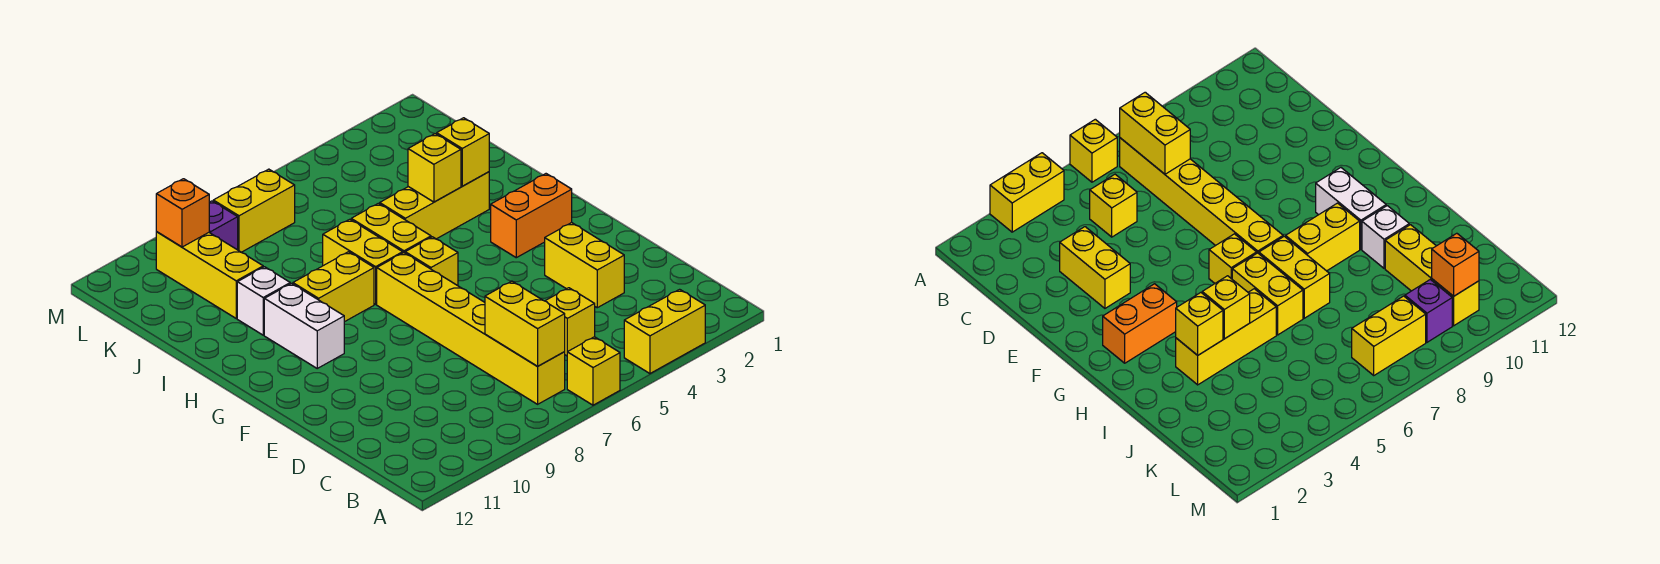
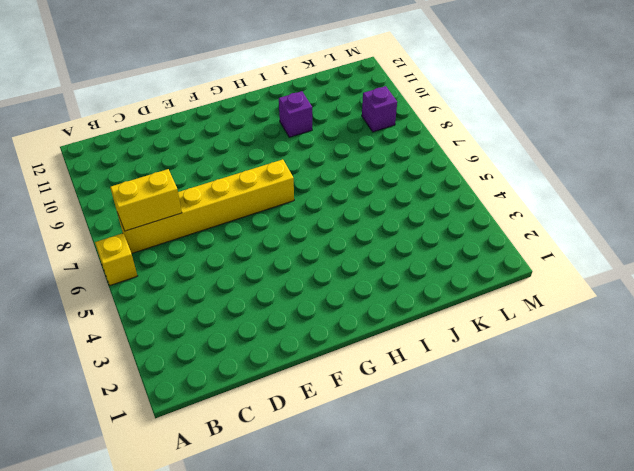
purple 1x1 brick [279,91,312,137] -> white 1x1 brick [237,267,290,335]
none -> yellow 1x2 brick [624,289,705,374]
none -> yellow 1x1 brick [546,288,595,356]
none -> yellow 1x2 brick [545,223,624,308]

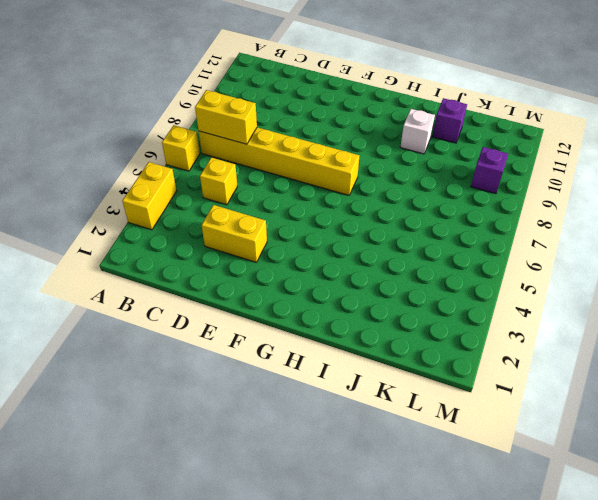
purple 1x1 brick [432,98,467,143] -> none
none -> orange 1x2 brick [491,174,572,258]
none -> yellow 1x1 brick [405,237,458,286]
none -> white 1x2 brick [264,284,344,368]

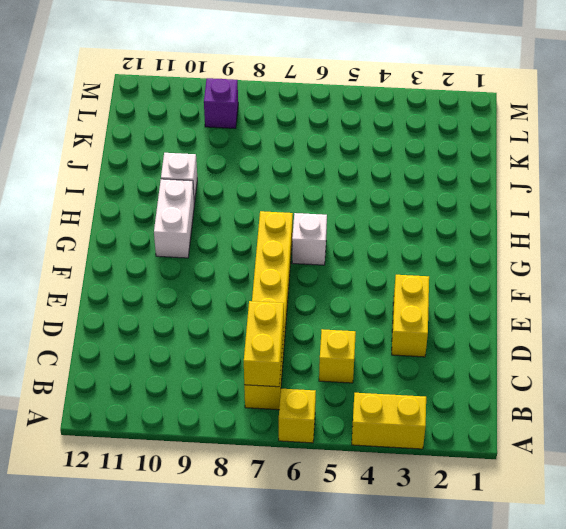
white 1x1 brick [292,213,327,265] -> yellow 1x1 brick [405,237,458,286]
none -> orange 1x2 brick [491,174,572,258]
none -> yellow 1x2 brick [351,203,431,253]
none -> yellow 1x2 brick [323,219,403,304]

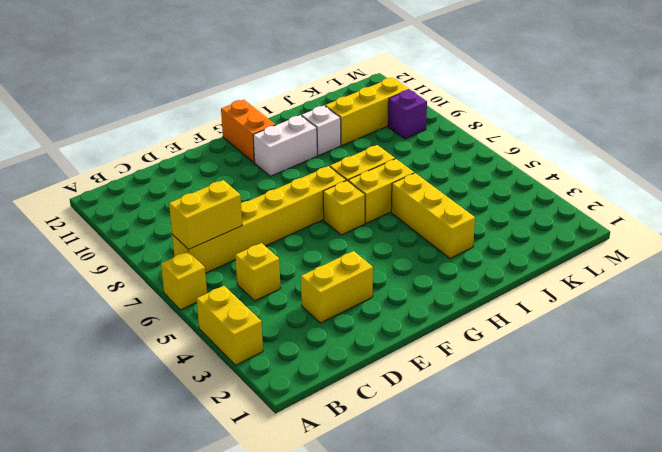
orange 1x2 brick [221,100,275,163] -> orange 1x2 brick moved to [491,174,572,258]
none -> yellow 1x2 brick [293,252,374,322]
none -> yellow 1x2 brick [213,169,295,252]
none -> yellow 1x1 brick [437,118,489,186]

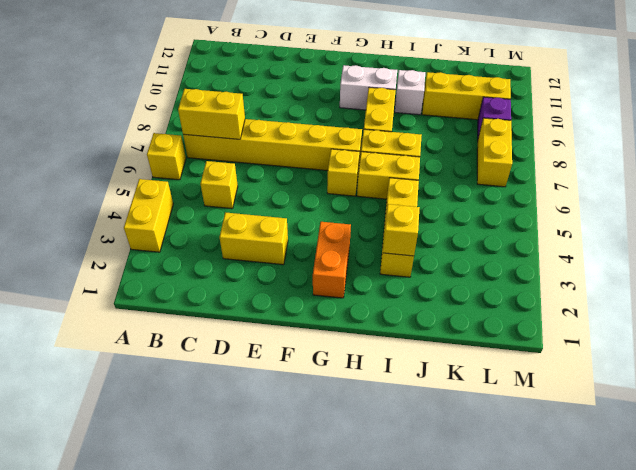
none -> yellow 1x1 brick [408,134,461,202]
none -> orange 1x1 brick [156,179,209,247]

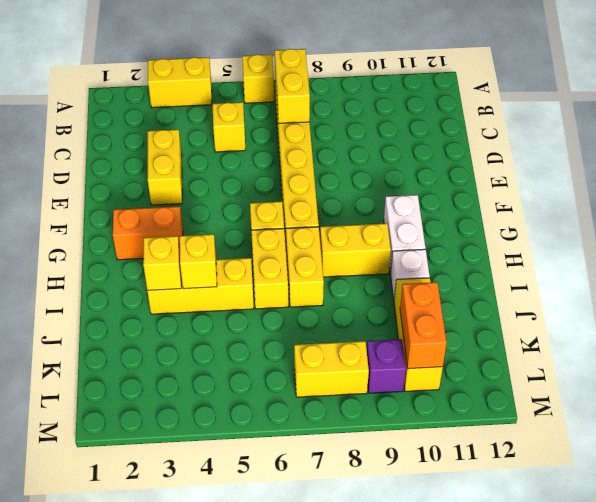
orange 1x2 brick [400,282,446,369] -> orange 1x1 brick [156,179,209,247]

